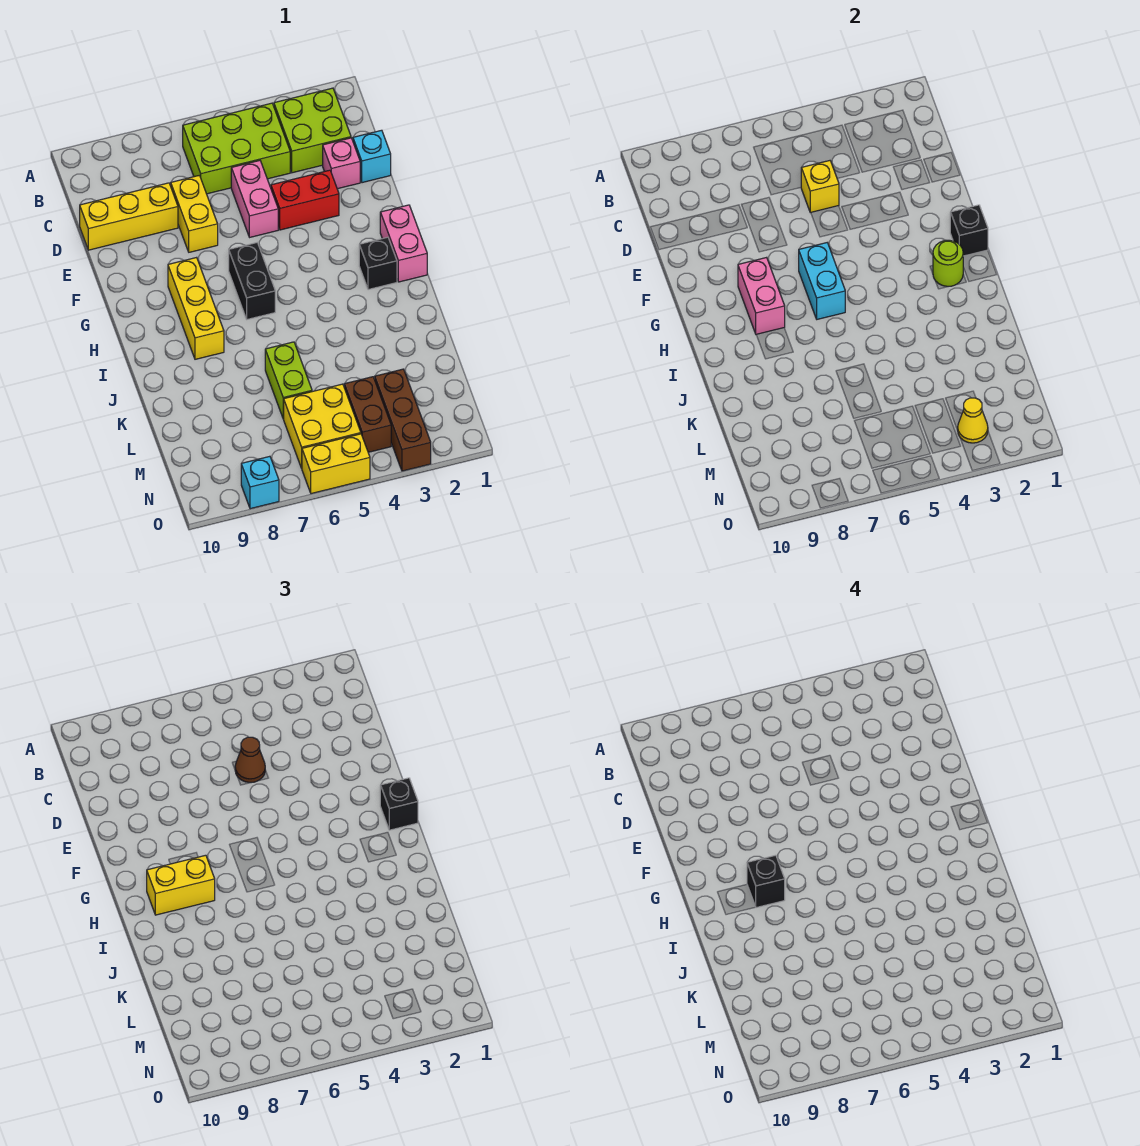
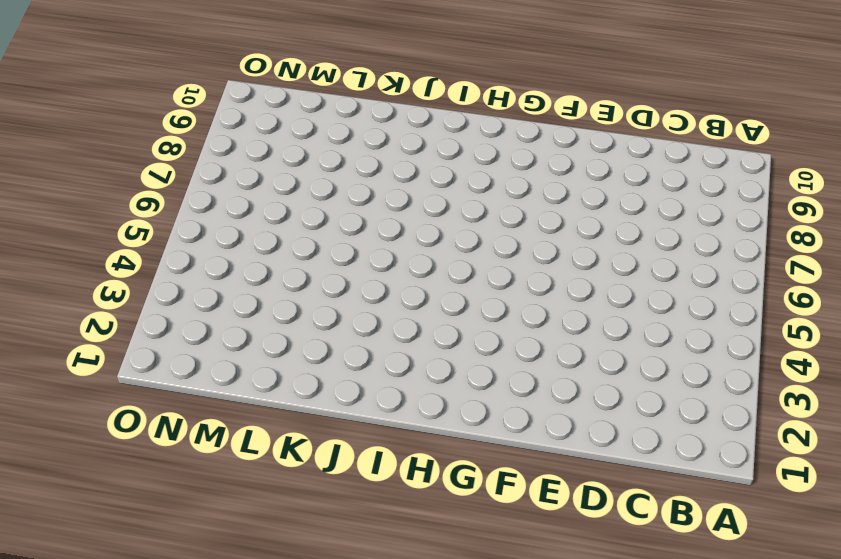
none -> lime 2x2 brick [274,88,351,173]
none -> lime 2x3 brick [183,103,290,194]
none -> cyan 1x1 brick [353,130,391,183]

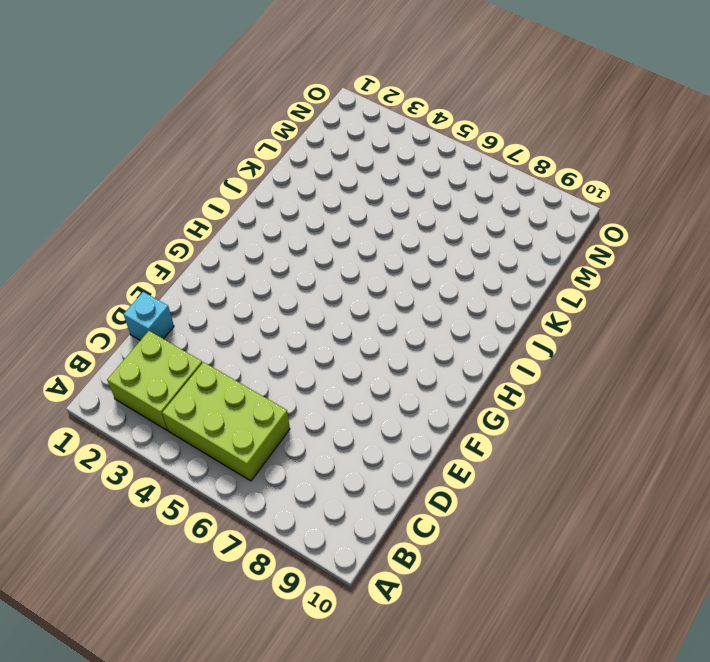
none -> pink 1x1 brick [323,138,360,189]
none -> pink 1x2 brick [231,161,278,237]
none -> yellow 1x2 brick [171,175,218,252]

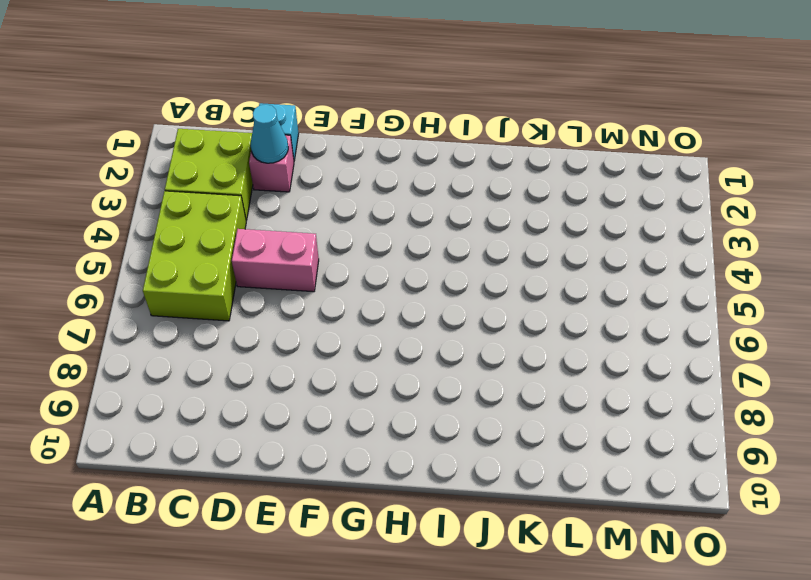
cyan 1x1 cone [251,104,288,163] -> none
none -> yellow 1x2 brick [171,175,218,252]
none -> yellow 1x3 brick [80,183,178,250]
none -> red 1x2 brick [271,170,339,230]

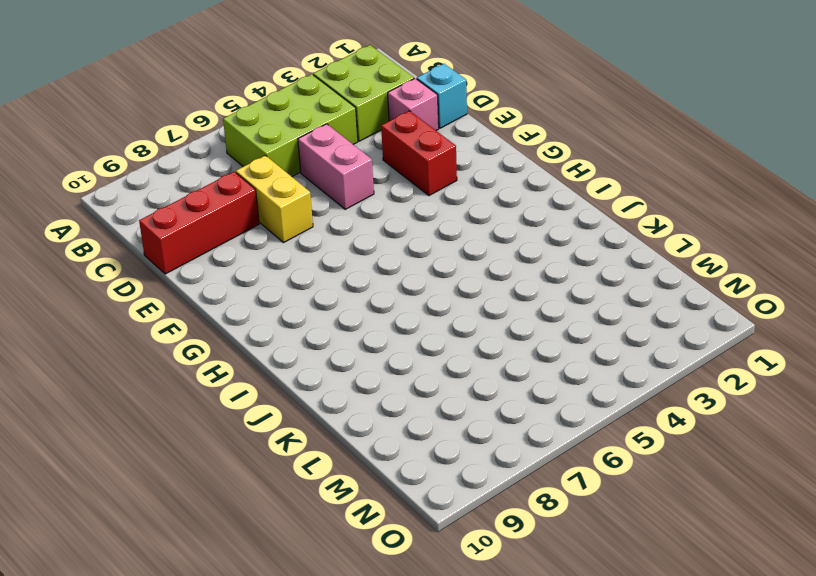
red 1x3 brick [139,172,259,274] -> yellow 1x3 brick [80,183,178,250]
red 1x2 brick [381,111,457,196] -> red 1x2 brick turned to [271,170,339,230]
none -> pink 1x2 brick [380,205,427,282]
none -> black 1x2 brick [229,243,275,319]
none -> yellow 1x3 brick [168,257,224,359]

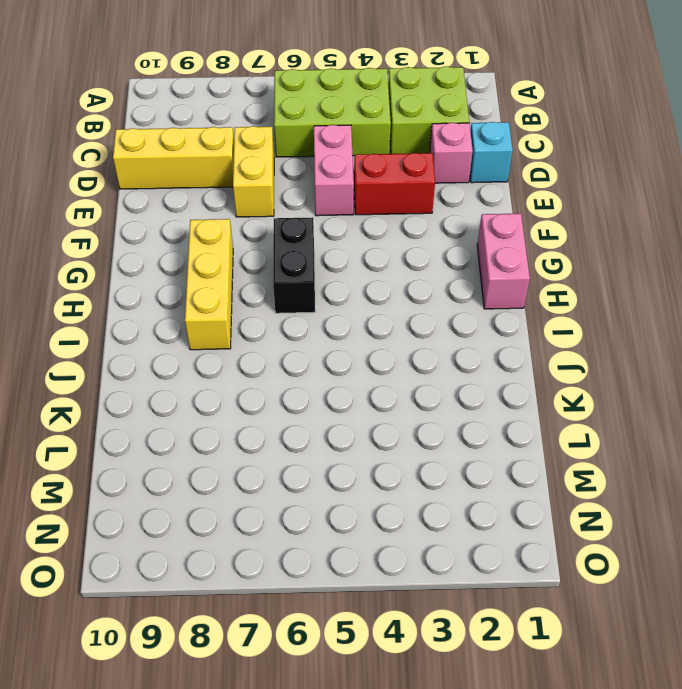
none -> black 1x1 brick [359,237,397,290]
none -> lime 1x2 brick [265,342,312,419]
none -> brown 1x3 brick [375,369,431,471]

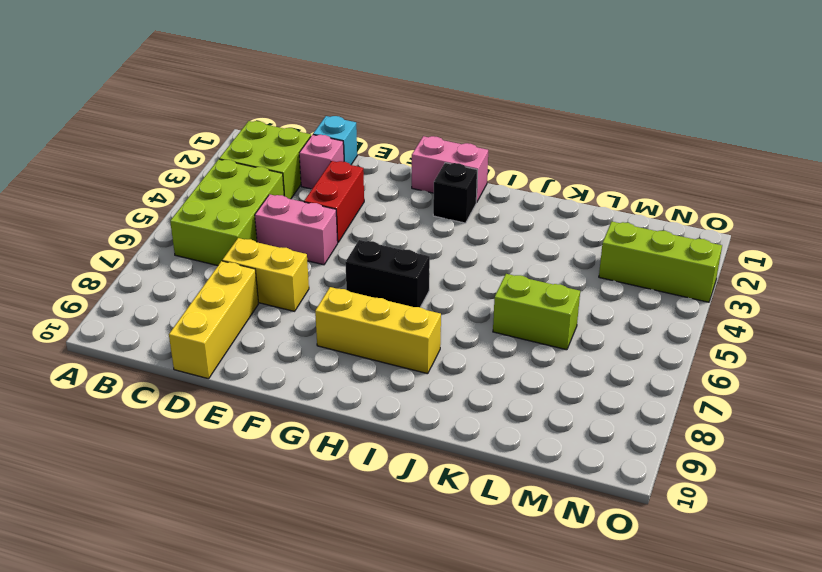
lime 1x3 brick [599,222,722,302] -> brown 1x3 brick [375,369,431,471]
none -> brown 1x2 brick [344,377,391,452]
none -> yellow 2x2 brick [284,384,361,468]
none -> yellow 1x2 brick [302,434,370,494]

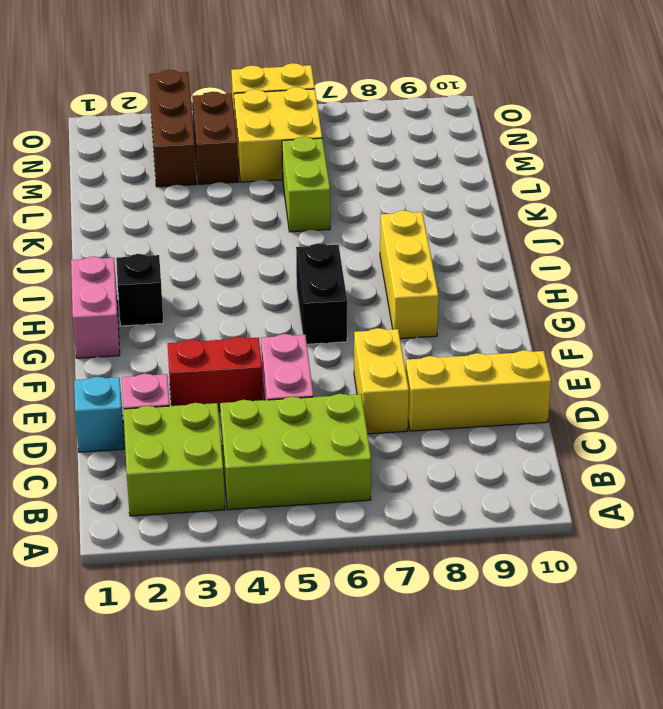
none -> cyan 1x1 brick [241,456,279,509]
none -> yellow 1x1 brick [801,161,839,213]
none -> black 1x1 brick [950,205,988,256]

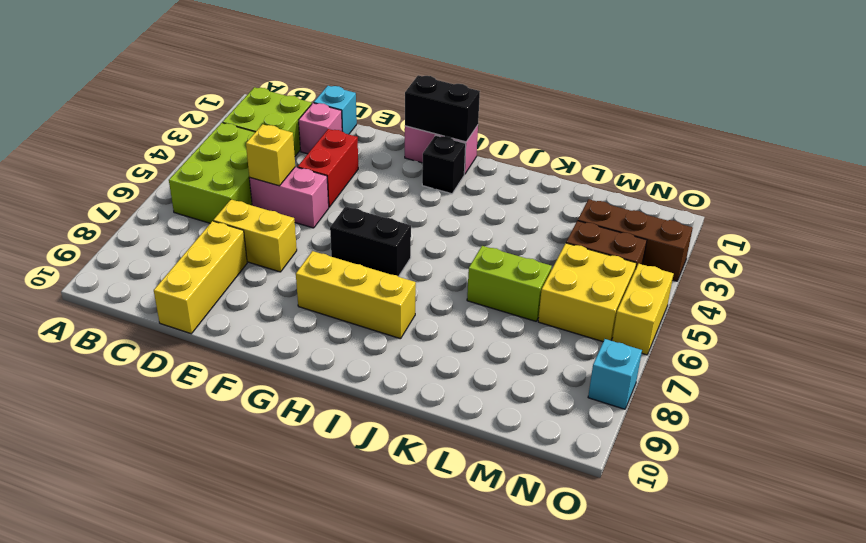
black 1x2 brick [405,75,480,142] -> black 1x1 brick [950,205,988,256]
none -> cyan 1x2 brick [799,243,845,319]
none -> pink 1x2 brick [738,257,785,334]
none -> lime 1x1 round brick [933,240,963,286]

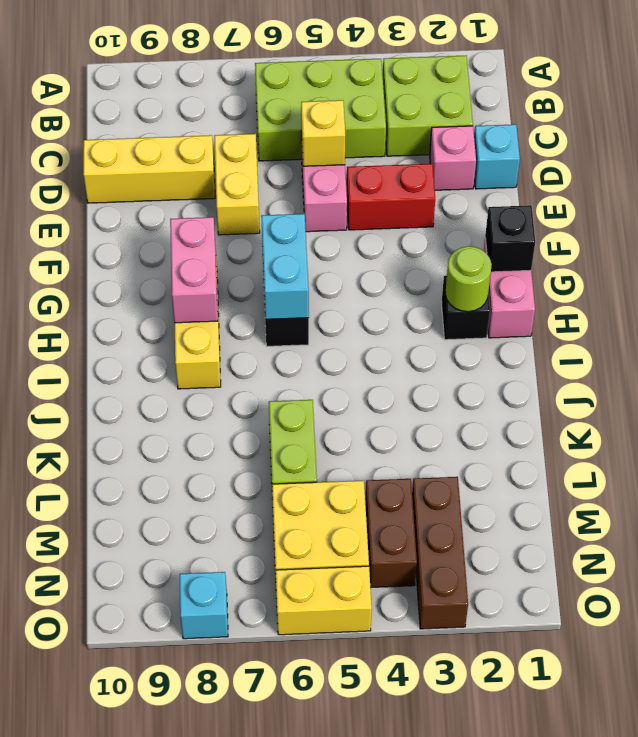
none -> yellow 1x1 cone [957,398,988,443]
none -> brown 1x1 cone [235,737,265,783]
none -> black 1x1 brick [380,778,418,830]

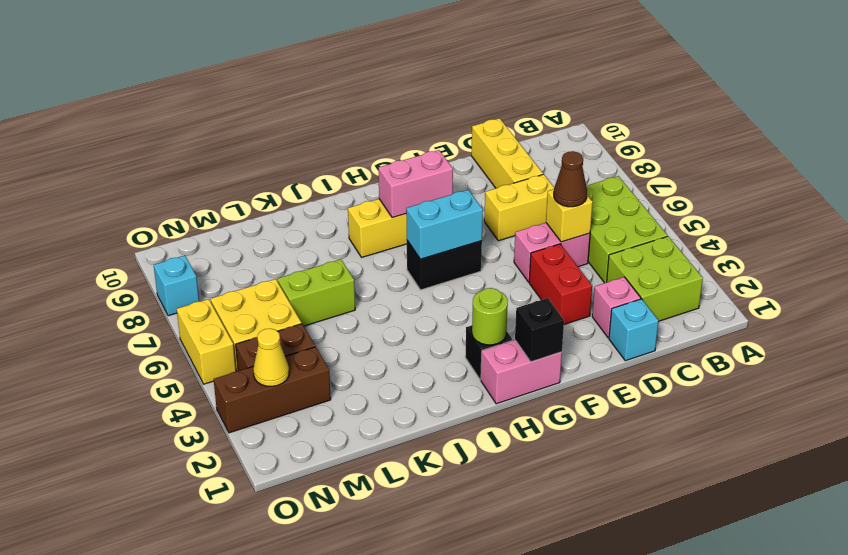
none -> black 1x1 brick [380,778,418,830]
none -> yellow 1x2 brick [147,855,215,915]
none -> black 1x1 brick [747,855,785,908]

